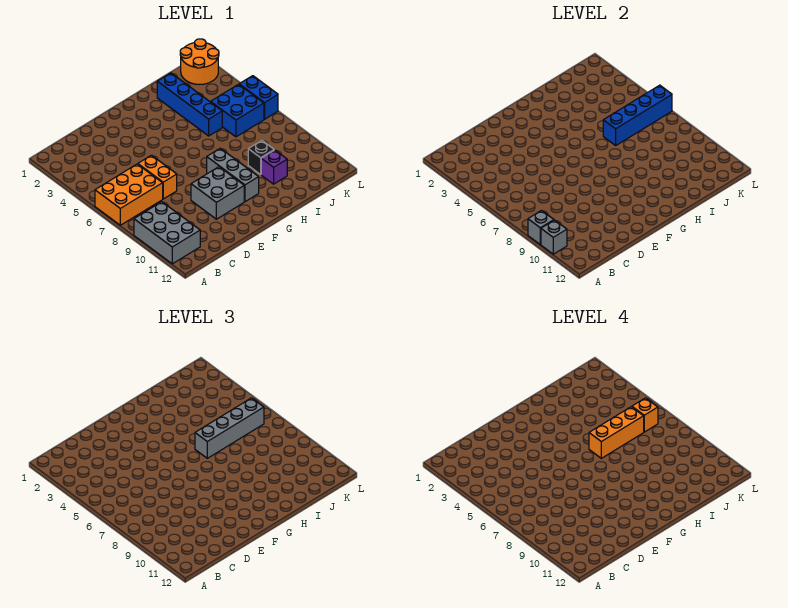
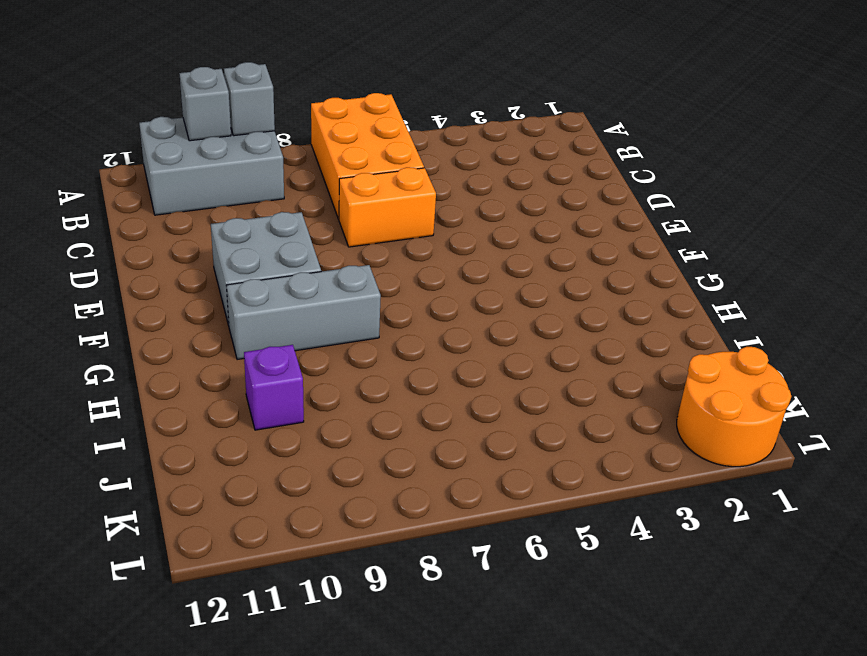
none -> blue 1x4 brick [157,73,222,136]
none -> black 1x1 brick [248,141,274,174]
none -> blue 2x2 brick [211,84,264,137]

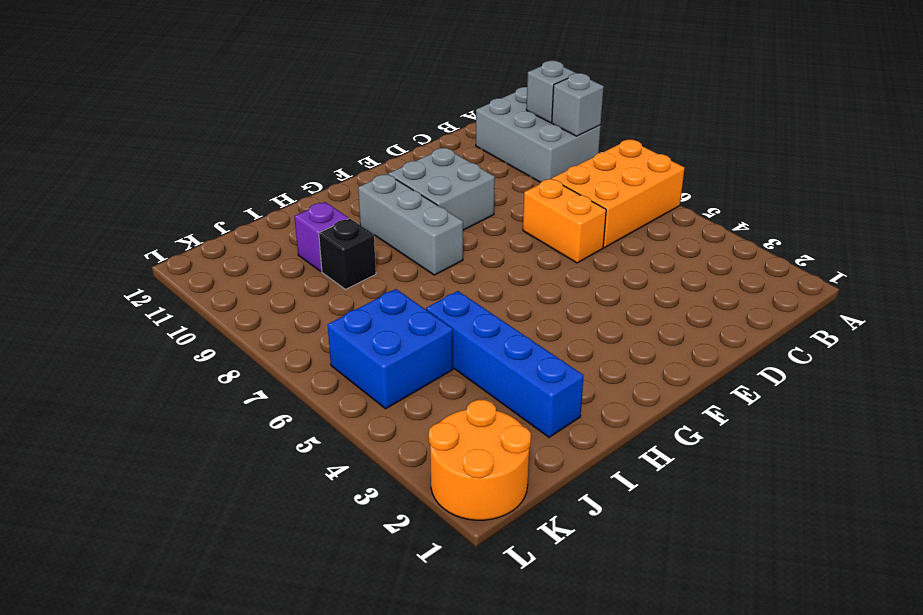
none -> blue 1x2 brick [239,76,278,119]
none -> blue 1x4 brick [603,85,672,145]
none -> grey 1x4 brick [195,398,264,458]

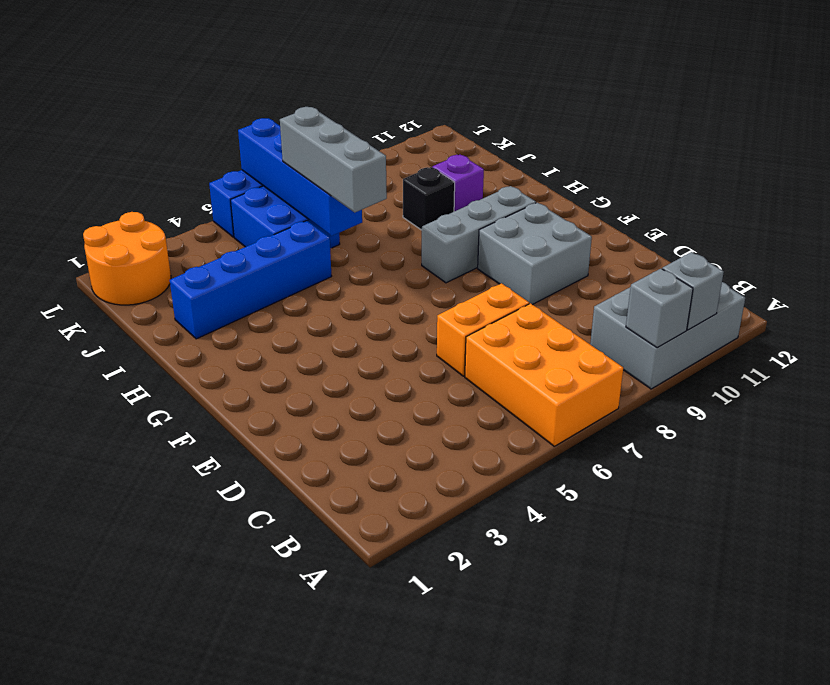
grey 1x3 brick [280,107,387,212] -> grey 1x4 brick [195,398,264,458]
none -> orange 1x3 brick [589,407,644,458]
none -> orange 1x1 brick [632,398,658,432]

